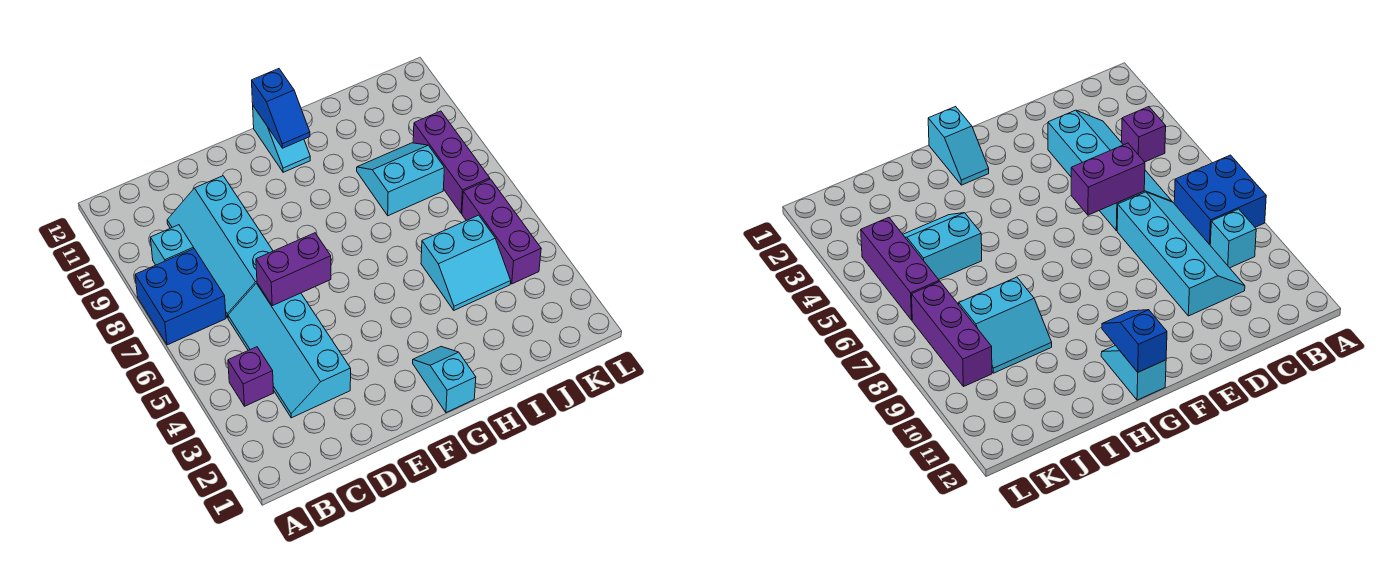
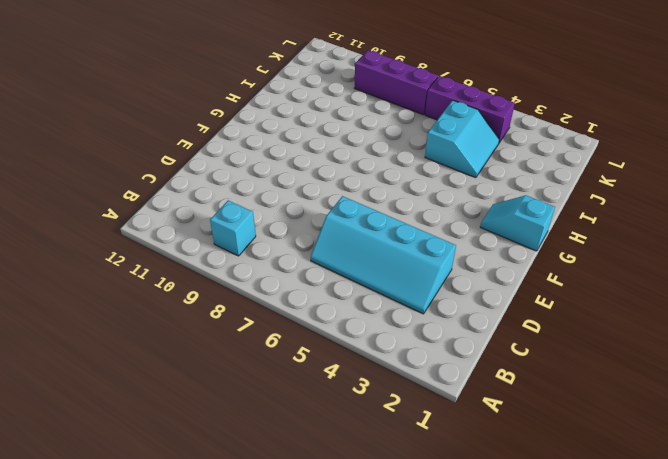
none -> blue 2x2 brick [135,249,226,345]
none -> purple 1x1 brick [228,347,274,406]
none -> cyan 2x4 slope [167,176,273,318]

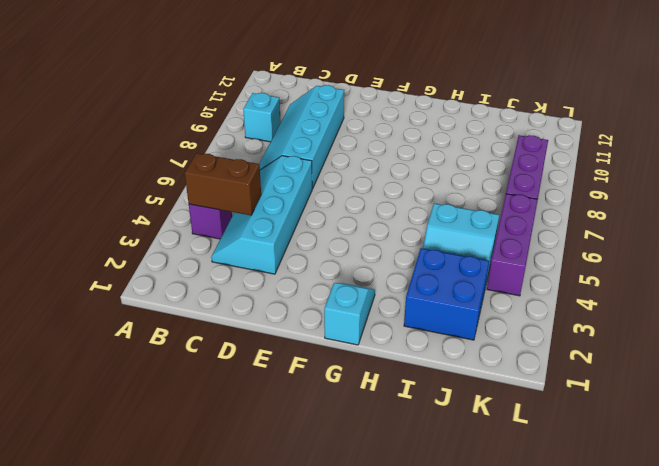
brown 1x2 brick [185,153,261,215] -> none
blue 2x2 brick [404,248,489,340] -> blue 2x2 brick moved to [135,249,226,345]
none -> cyan 1x2 slope [253,106,310,172]
none -> cyan 2x2 slope [357,143,444,216]
none -> purple 1x2 brick [256,233,331,306]

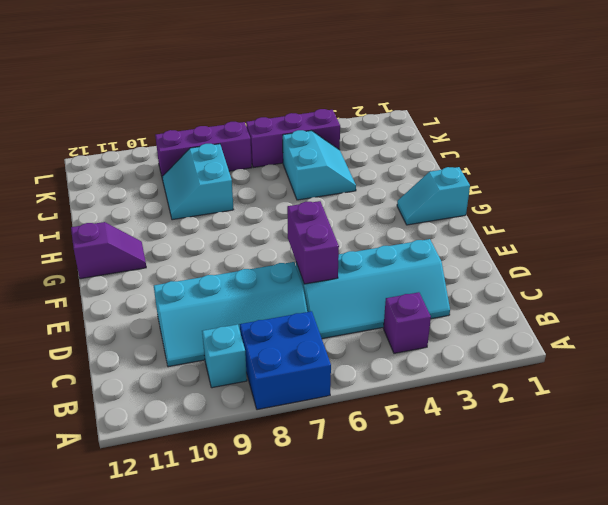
purple 1x2 slope [71,222,146,279] -> cyan 1x2 slope [253,106,310,172]
none -> blue 1x2 slope [252,69,310,148]

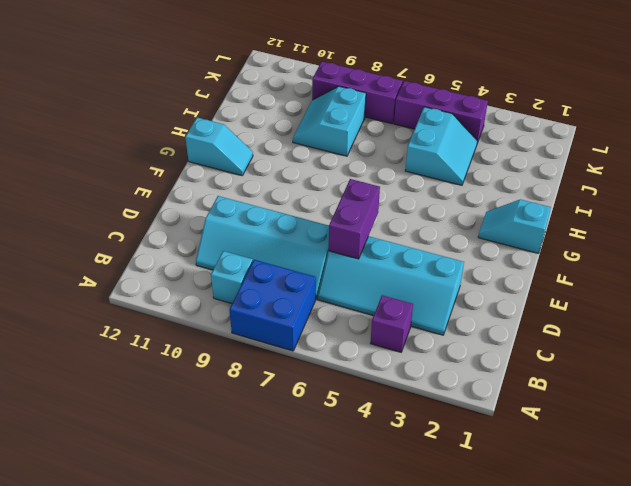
none -> blue 1x2 slope [252,69,310,148]

